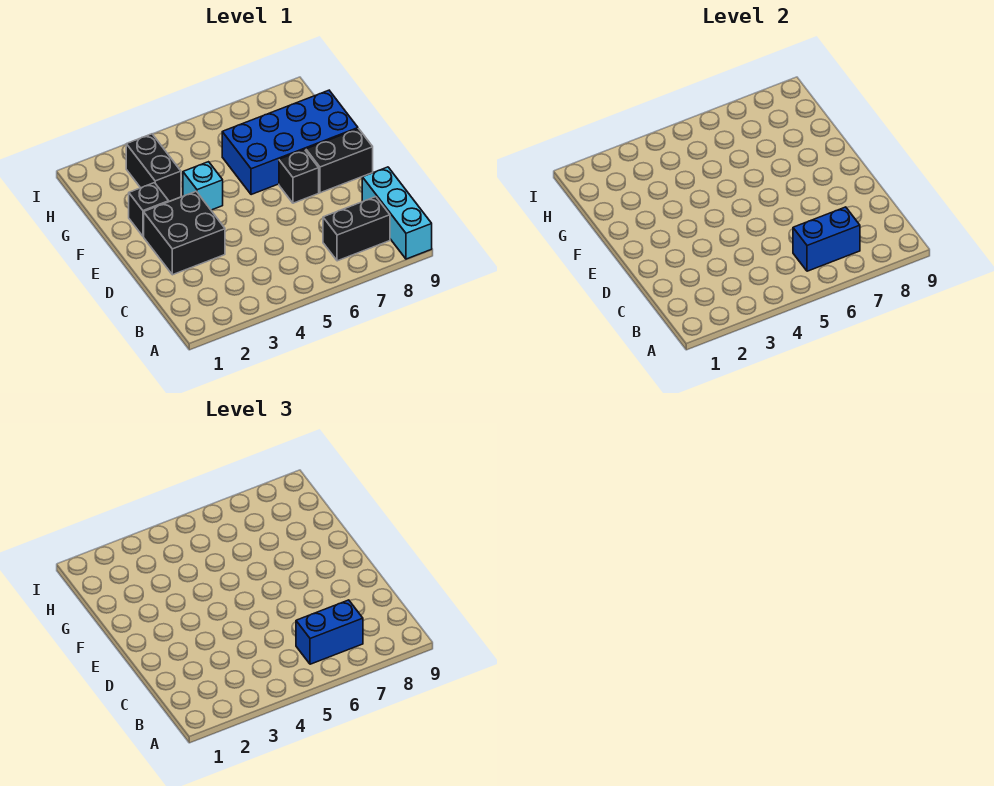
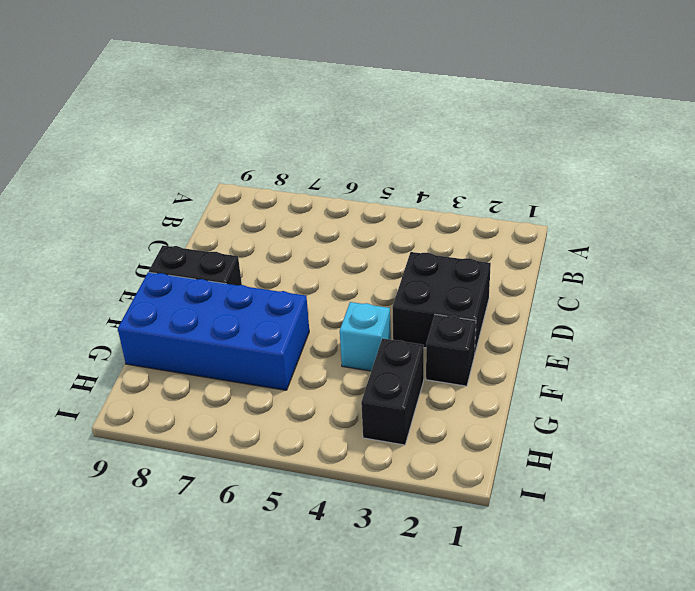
none -> cyan 1x3 brick [362,167,432,259]
none -> black 1x2 brick [323,197,390,261]

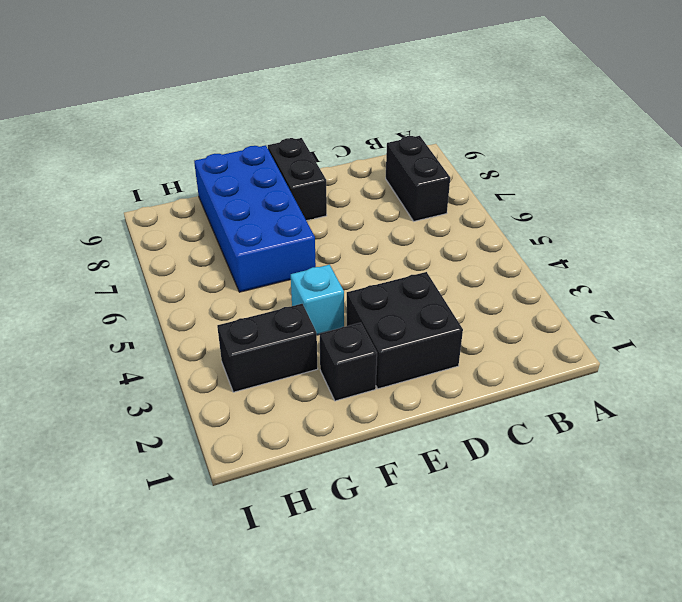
none -> cyan 1x3 brick [362,167,432,259]
none -> black 1x1 brick [279,150,319,203]

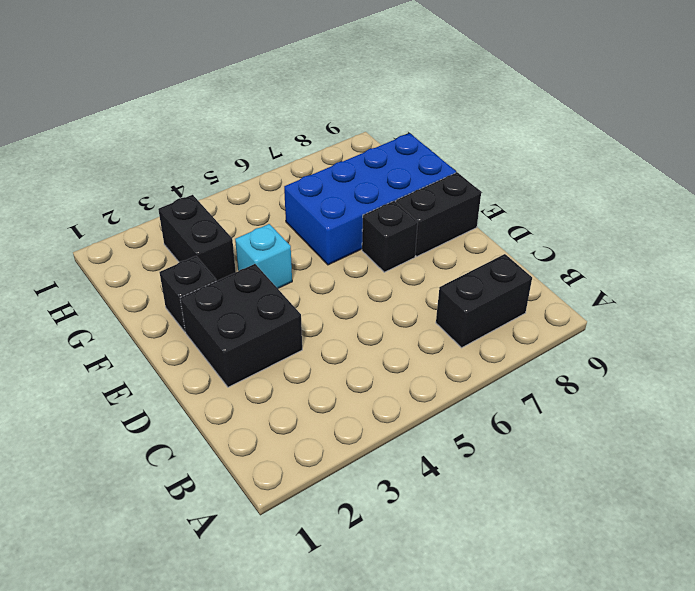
none -> cyan 1x3 brick [362,167,432,259]
none -> blue 1x2 brick [793,207,860,271]

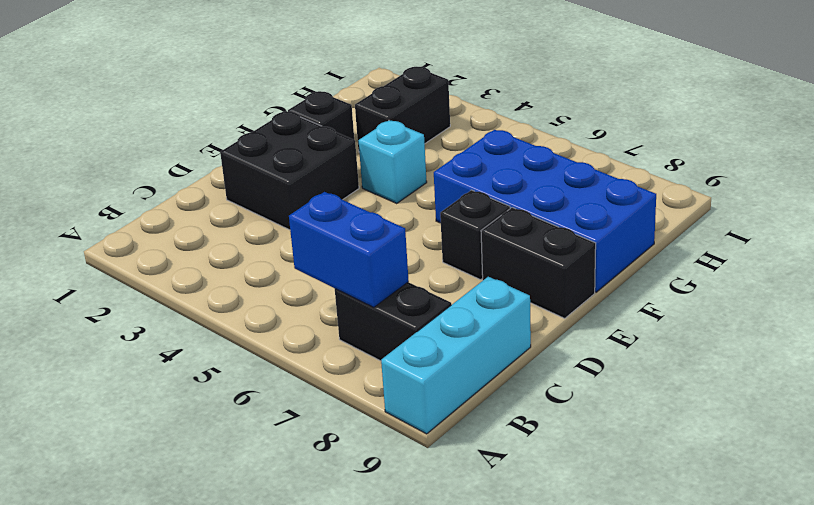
none -> blue 1x2 brick [296,600,363,664]

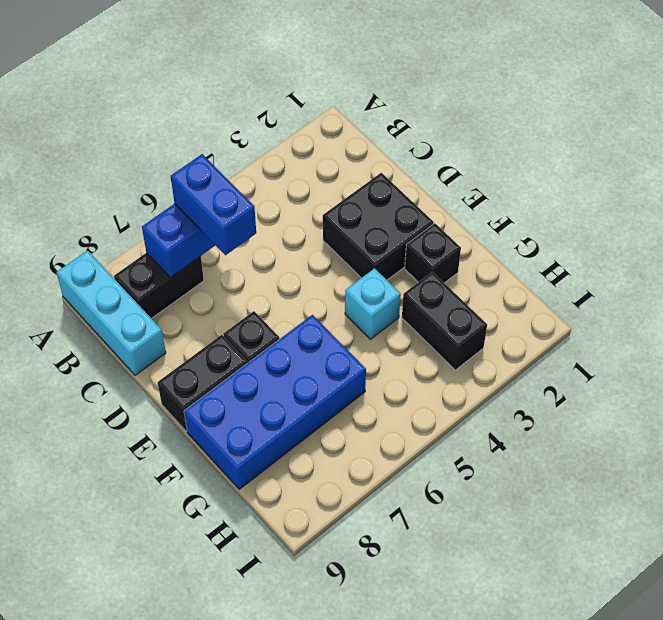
blue 1x2 brick [171,154,256,255] -> blue 1x2 brick turned to [296,600,363,664]

